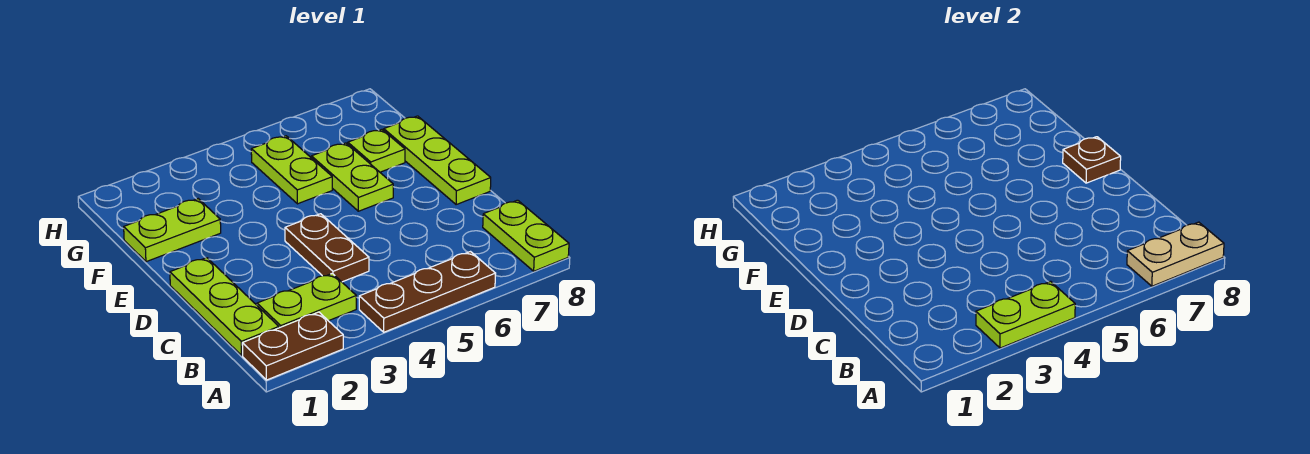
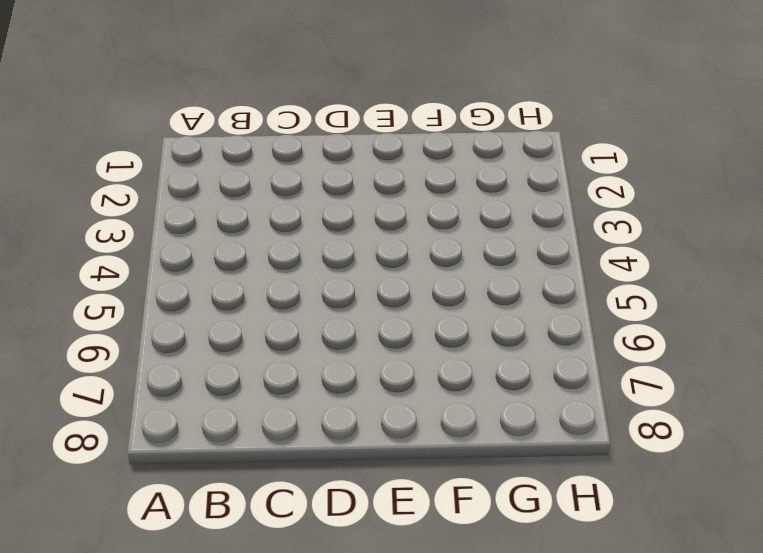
none -> brown 1x2 plate [242,312,343,380]
none -> brown 1x3 plate [359,252,496,332]
none -> lime 1x2 plate [483,200,569,271]

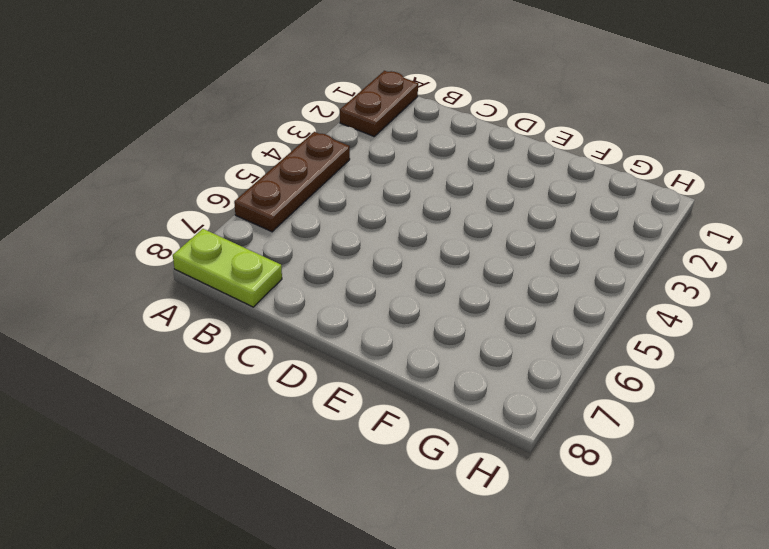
none -> lime 1x3 plate [170,258,279,355]
none -> lime 1x2 plate [257,273,356,328]
none -> brown 1x2 plate [285,214,369,282]

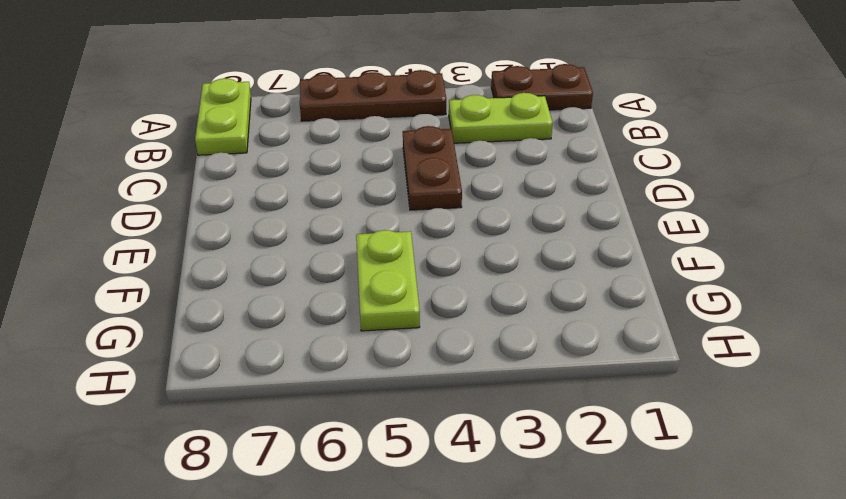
none -> lime 1x3 plate [170,258,279,355]
none -> lime 1x3 plate [384,116,491,205]
none -> lime 1x2 plate [311,143,393,211]

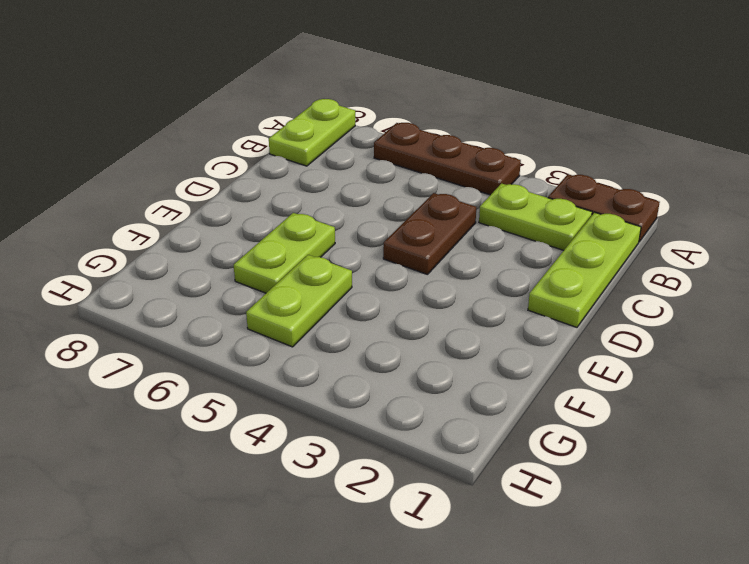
none -> lime 1x3 plate [384,116,491,205]
none -> lime 1x2 plate [124,199,221,262]
none -> lime 1x1 plate [348,130,405,172]

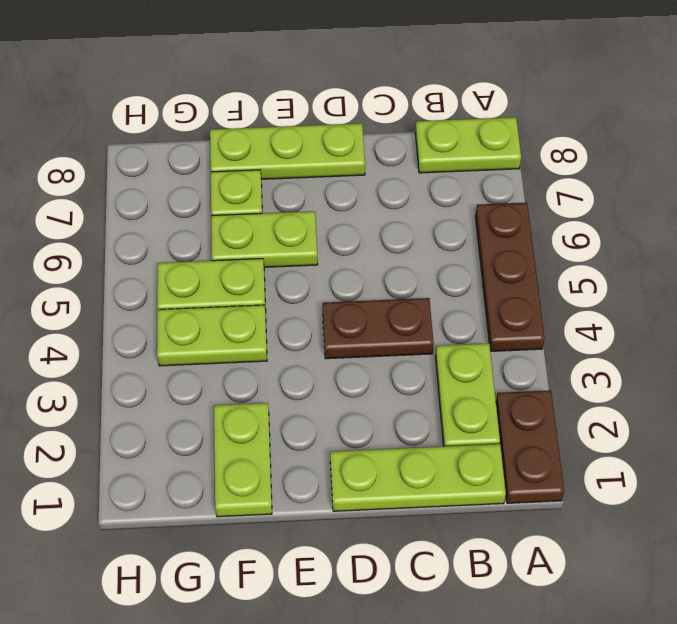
lime 1x2 plate [157,305,267,366] -> lime 1x2 plate turned to [976,281,1075,348]
none -> tan 1x2 plate [1127,222,1224,286]
none -> brown 1x1 plate [1063,137,1121,183]

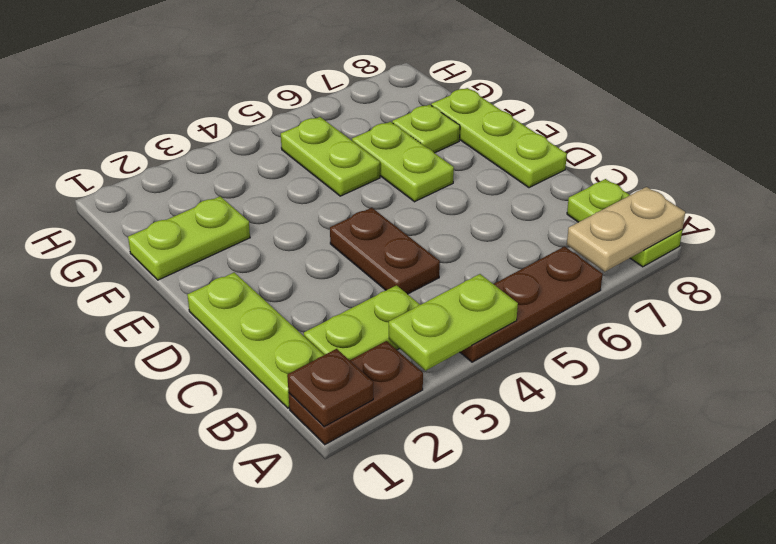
brown 1x1 plate [287,349,373,427] -> brown 1x1 plate moved to [1063,137,1121,183]

